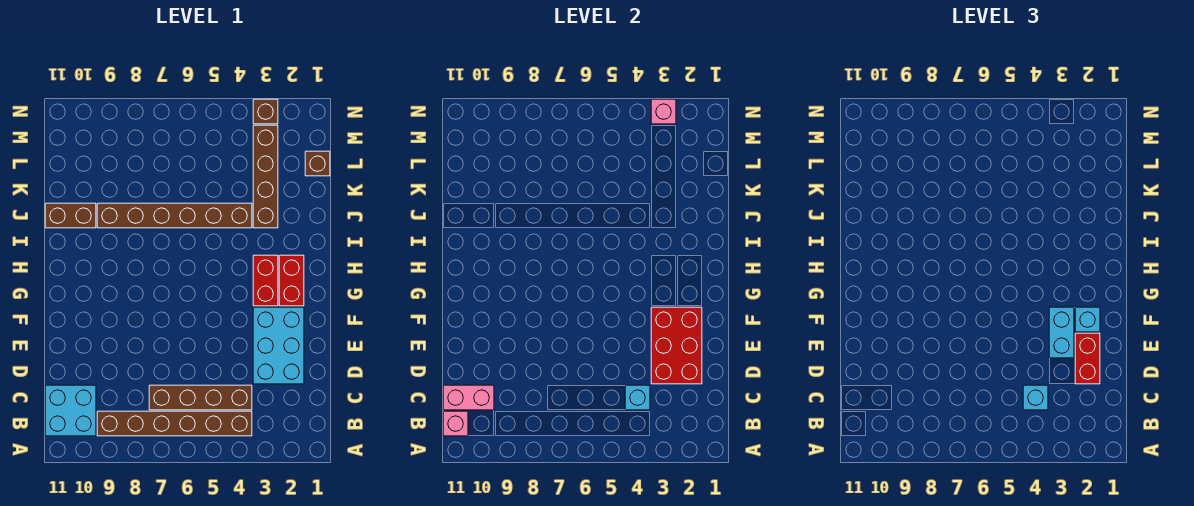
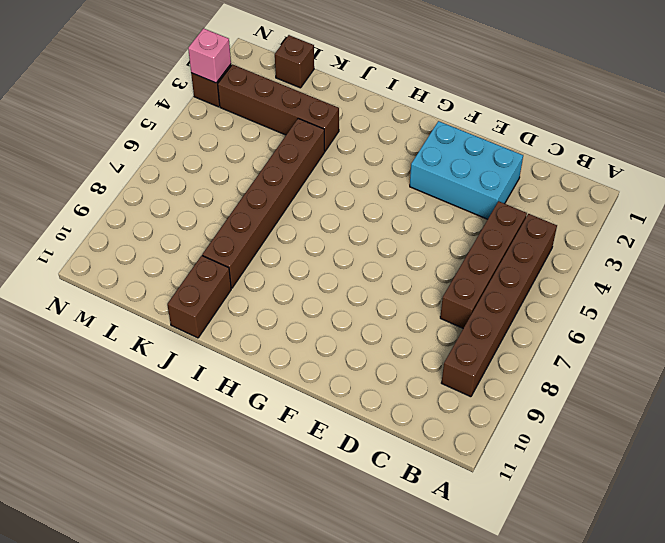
none -> cyan 2x2 brick [45,385,96,436]
none -> red 1x2 brick [279,255,304,306]
none -> red 1x2 brick [253,255,278,306]

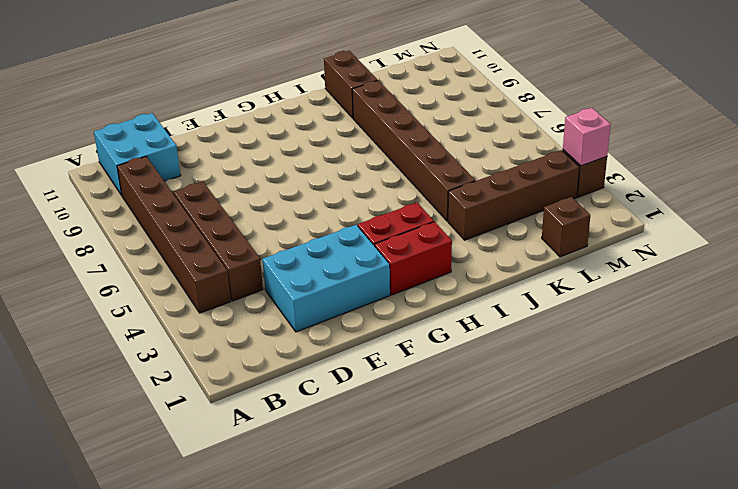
none -> pink 1x1 brick [443,411,468,436]
none -> cyan 1x1 brick [625,385,650,410]
none -> pink 1x2 brick [443,385,494,410]

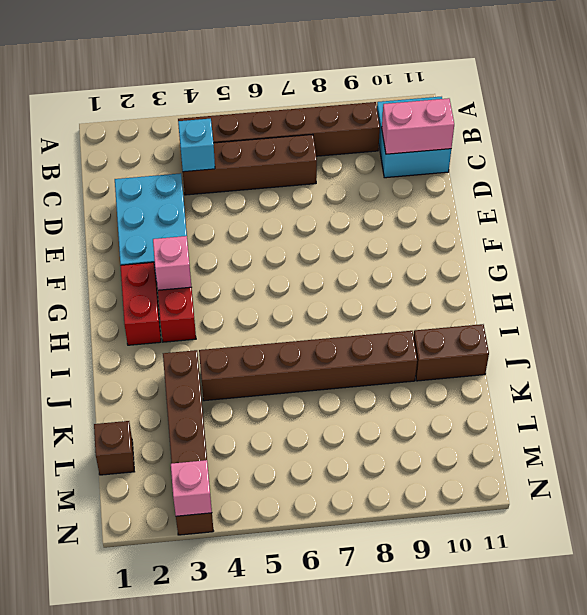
pink 1x1 brick [153,236,191,290] -> pink 1x1 brick moved to [443,411,468,436]
none -> red 2x3 brick [651,307,702,384]
none -> cyan 1x1 brick [1023,385,1048,410]
none -> red 1x2 brick [1075,333,1100,384]

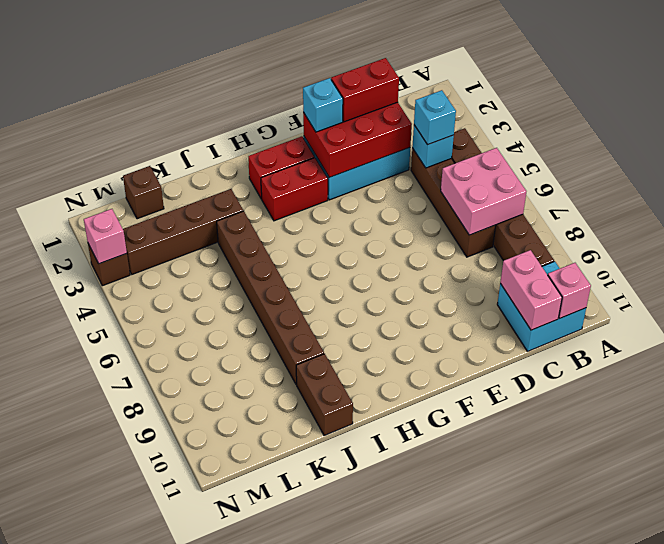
pink 2x2 brick [441,148,526,235] -> none
none -> cyan 1x2 brick [1049,307,1074,358]

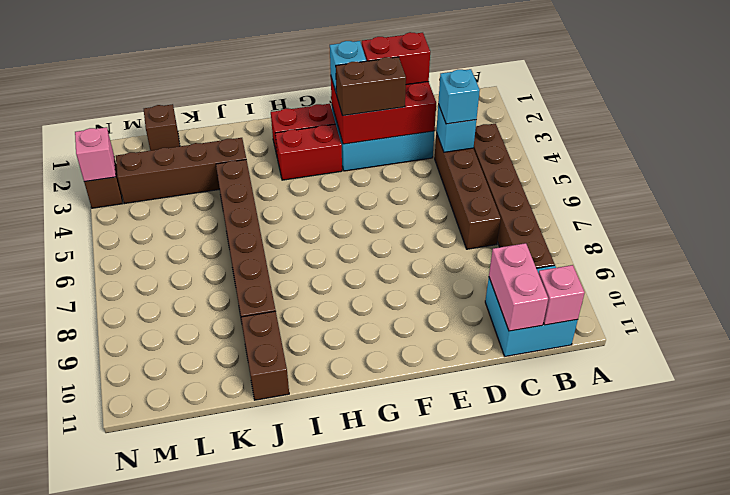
brown 1x2 brick [336,57,406,116] -> cyan 1x2 brick [1049,307,1074,358]

